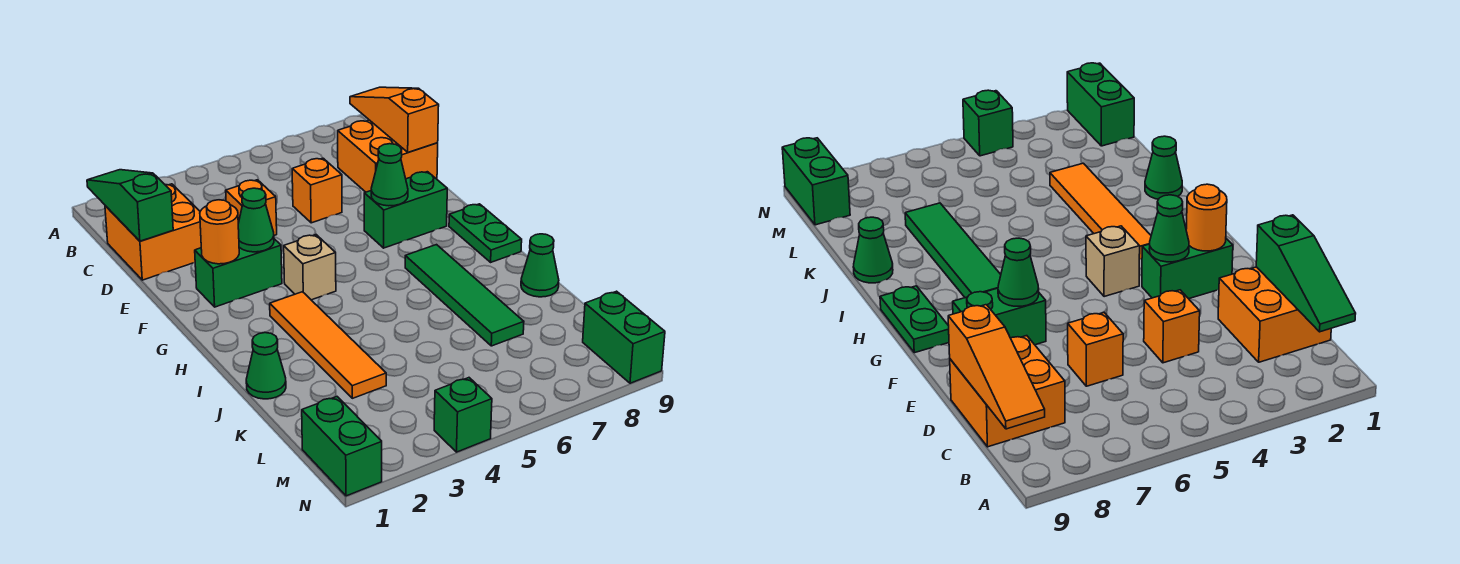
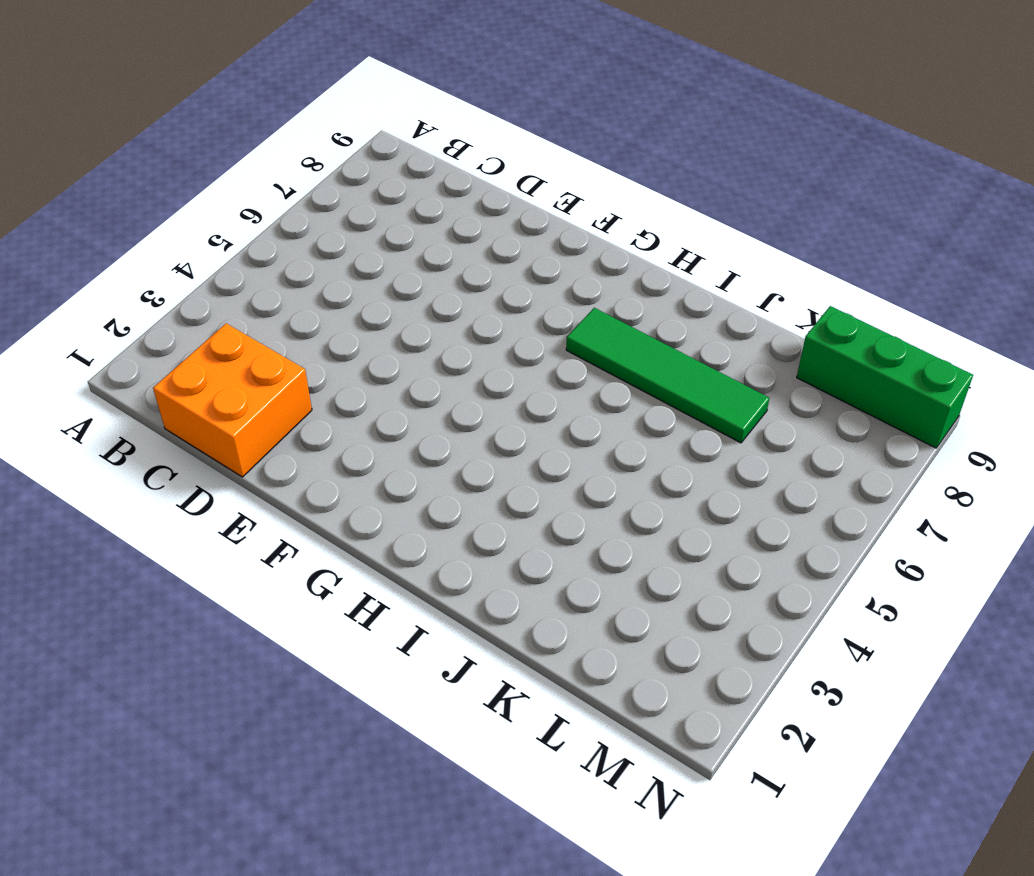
green 1x3 brick [797,306,973,448] -> green 1x2 brick [583,291,665,383]
none -> orange 2x2 brick [338,120,438,192]
none -> orange 1x1 brick [226,180,277,235]
none -> orange 1x1 brick [292,158,342,223]

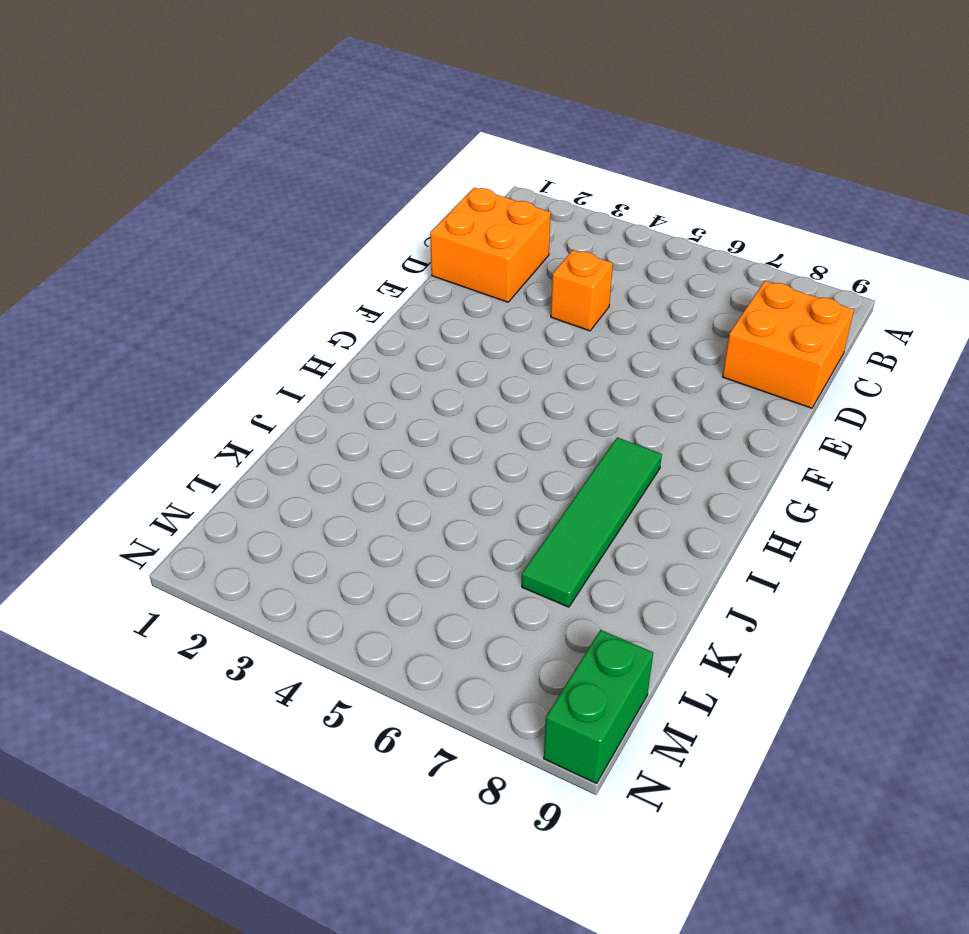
none -> orange 1x1 brick [292,158,342,223]
none -> green 1x2 brick [195,239,282,307]
none -> green 1x2 brick [364,172,447,248]

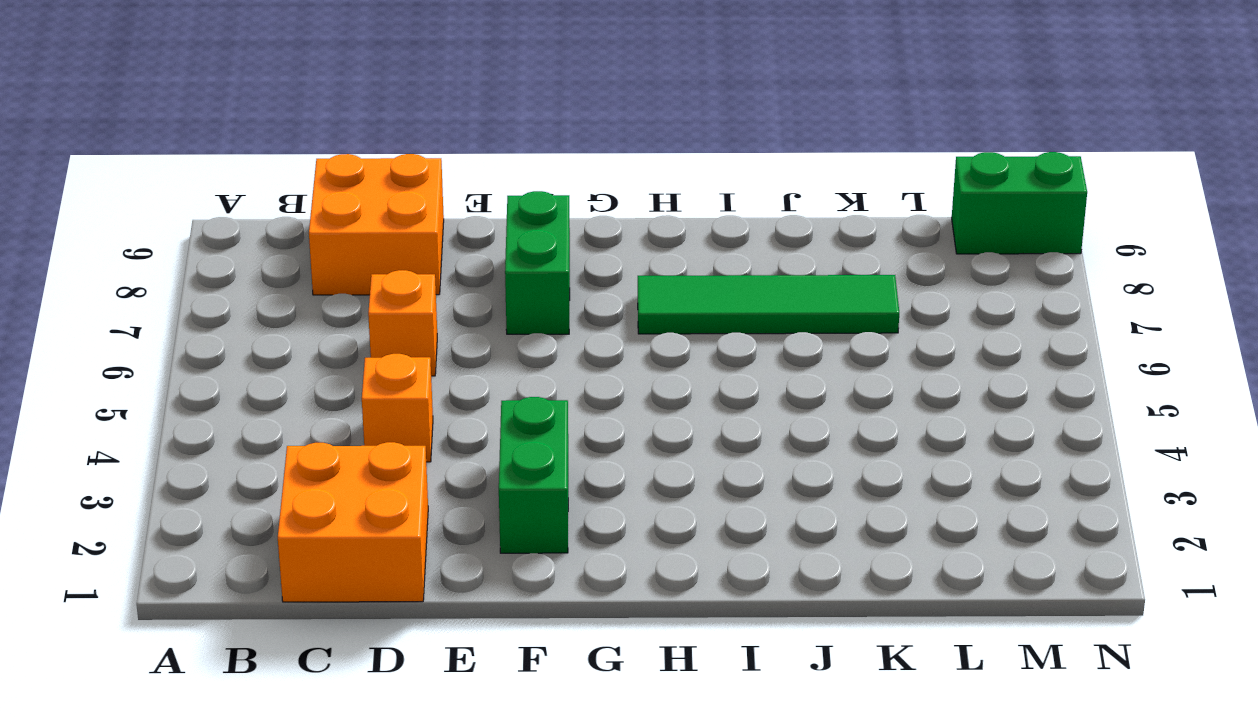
none -> tan 1x1 brick [284,235,336,300]
none -> green 1x2 plate [449,204,522,262]
none -> orange 1x4 tile [270,292,386,398]

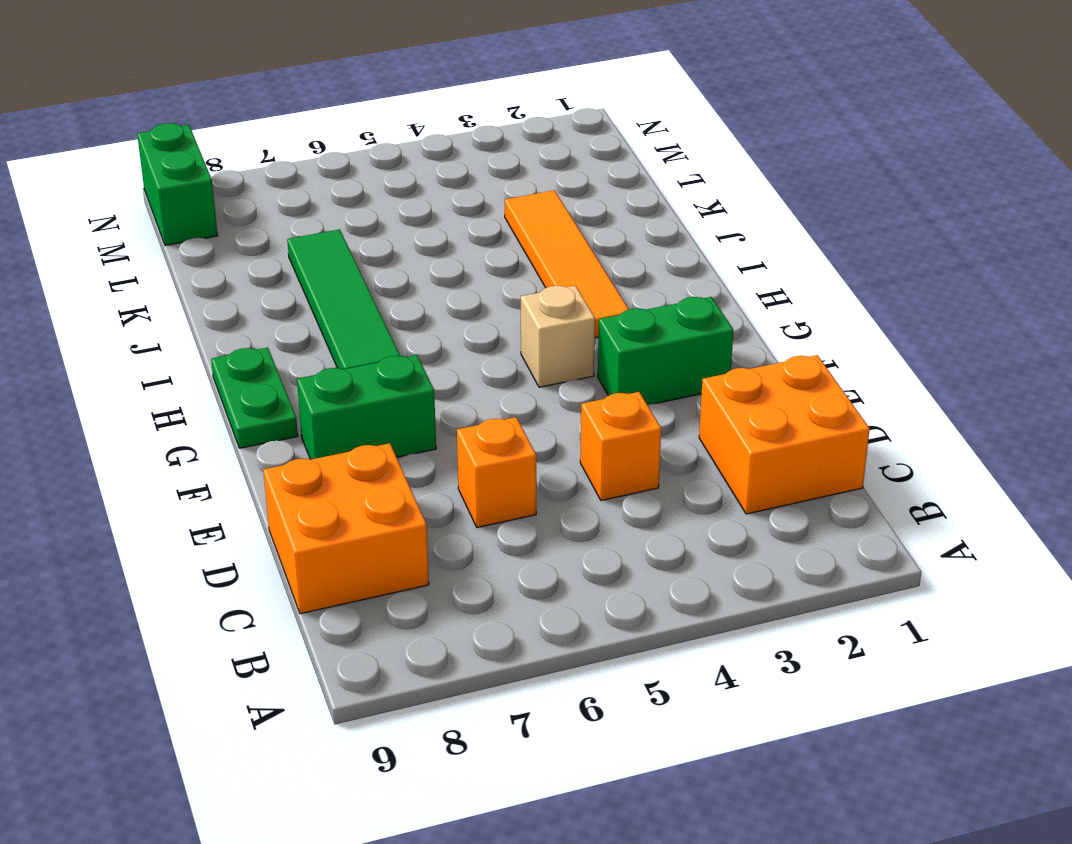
none -> green 1x1 cone [246,333,286,399]
none -> green 1x1 cone [521,234,559,297]
none -> green 1x2 brick [302,397,382,496]

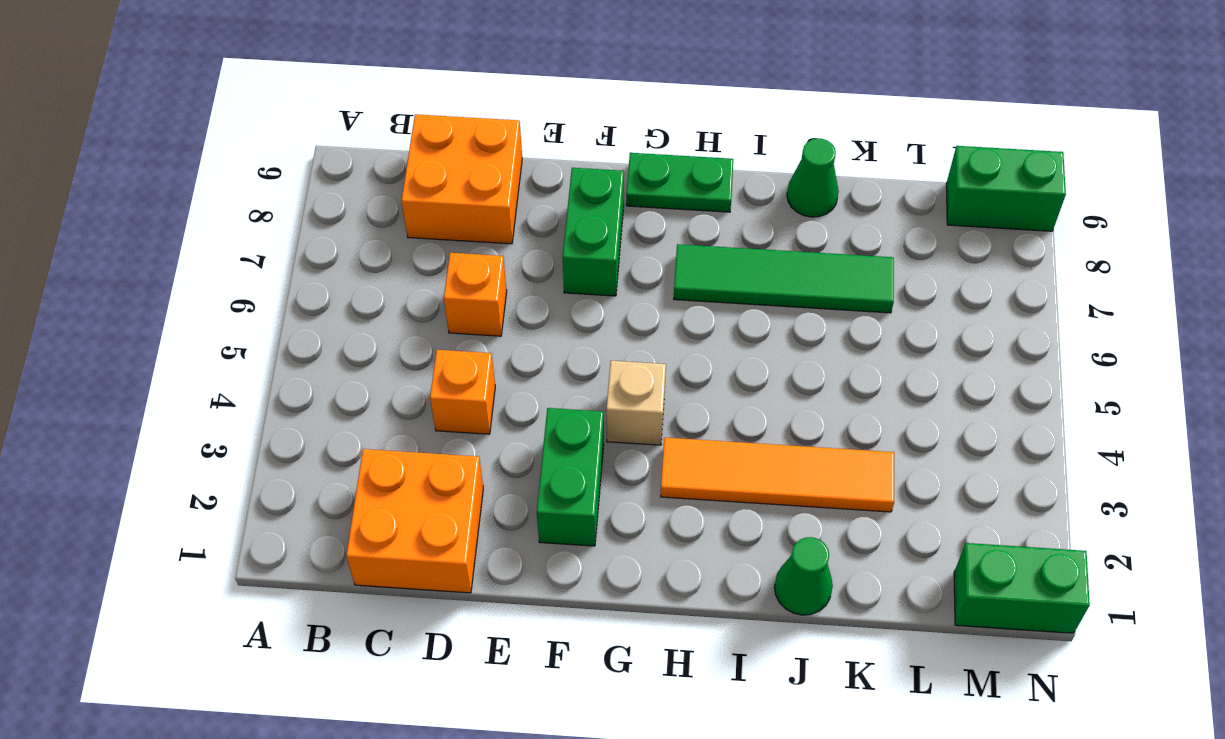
none -> green 1x1 brick [434,378,492,452]
none -> green 1x3 slope [87,170,173,241]
none -> orange 1x3 slope [350,87,439,152]

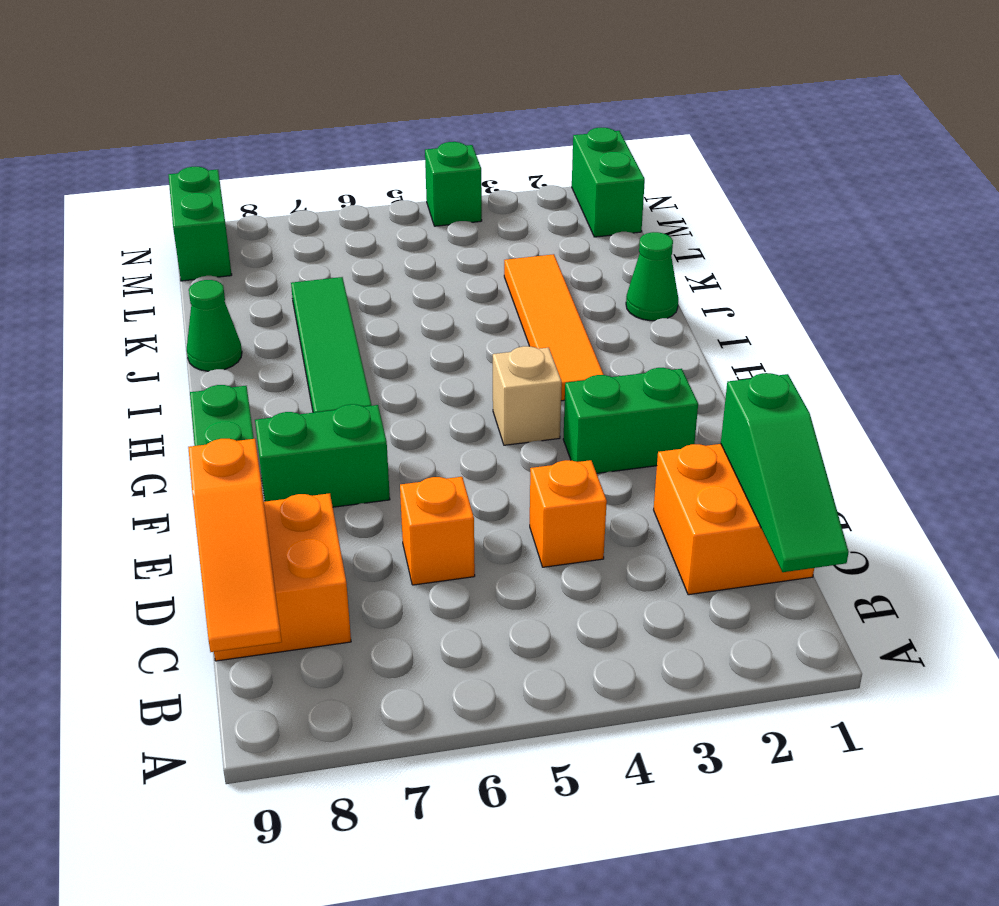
none -> orange 1x1 round brick [200,200,239,264]
none -> green 1x1 cone [238,188,274,252]
none -> green 1x1 cone [371,144,408,206]

